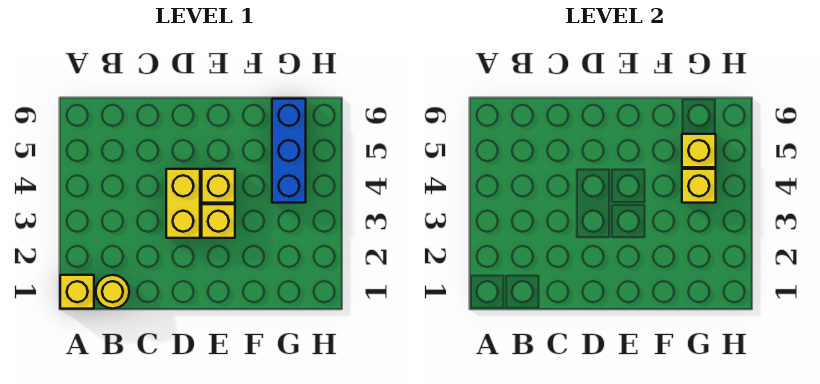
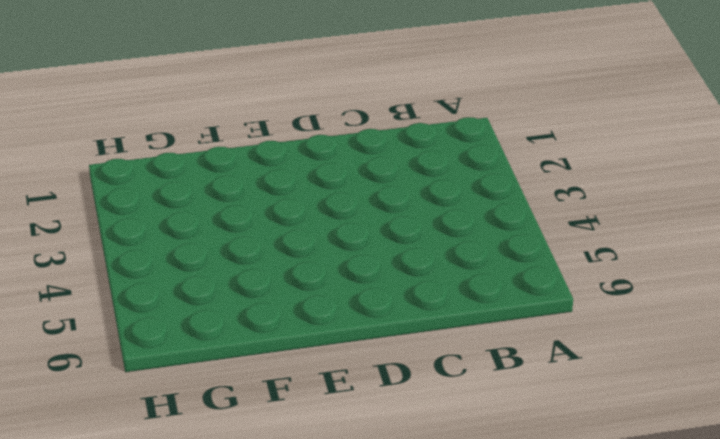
none -> yellow 1x1 brick [60,275,94,309]
none -> yellow 1x1 round brick [96,275,129,309]

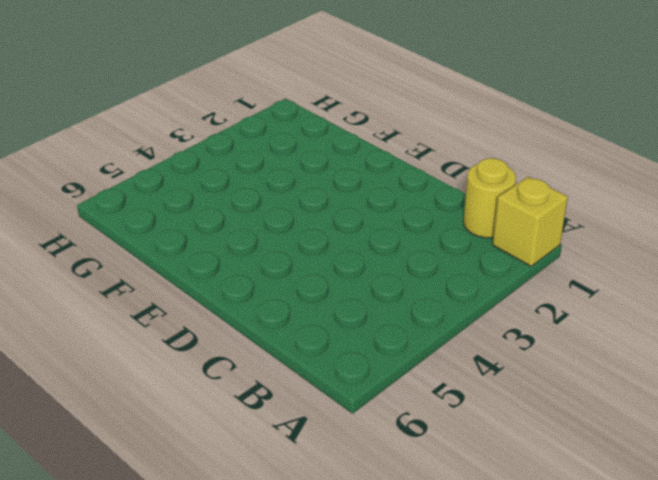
none -> yellow 1x2 brick [166,169,200,238]
none -> yellow 1x1 brick [202,204,235,238]

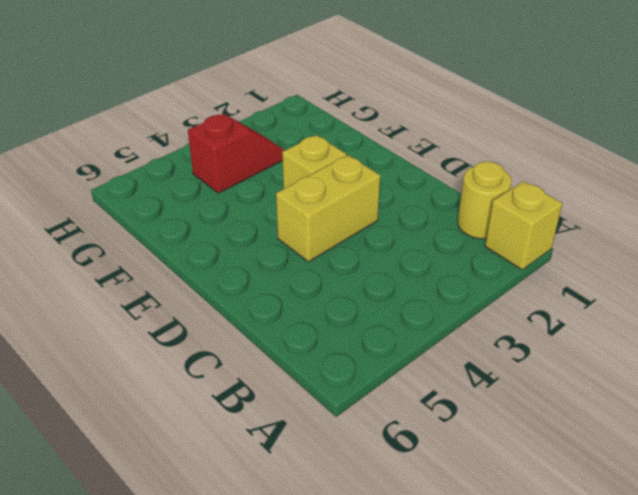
red 1x2 slope [188,114,285,193] -> blue 1x3 brick [272,99,306,203]
none -> yellow 1x1 brick [202,169,235,203]
none -> yellow 1x1 brick [682,169,716,203]

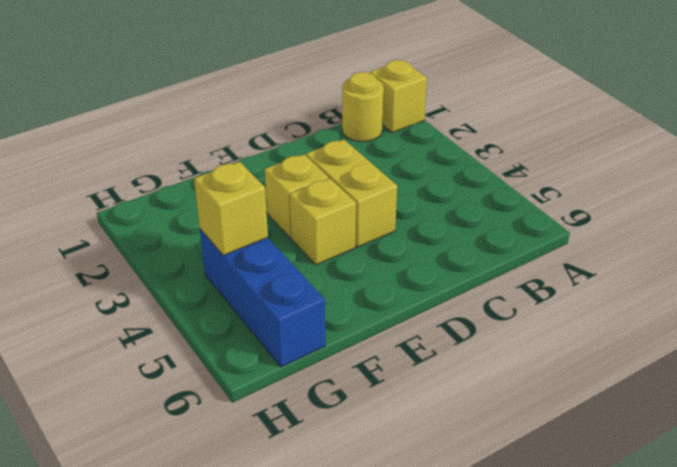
none -> yellow 1x1 brick [682,134,716,167]

